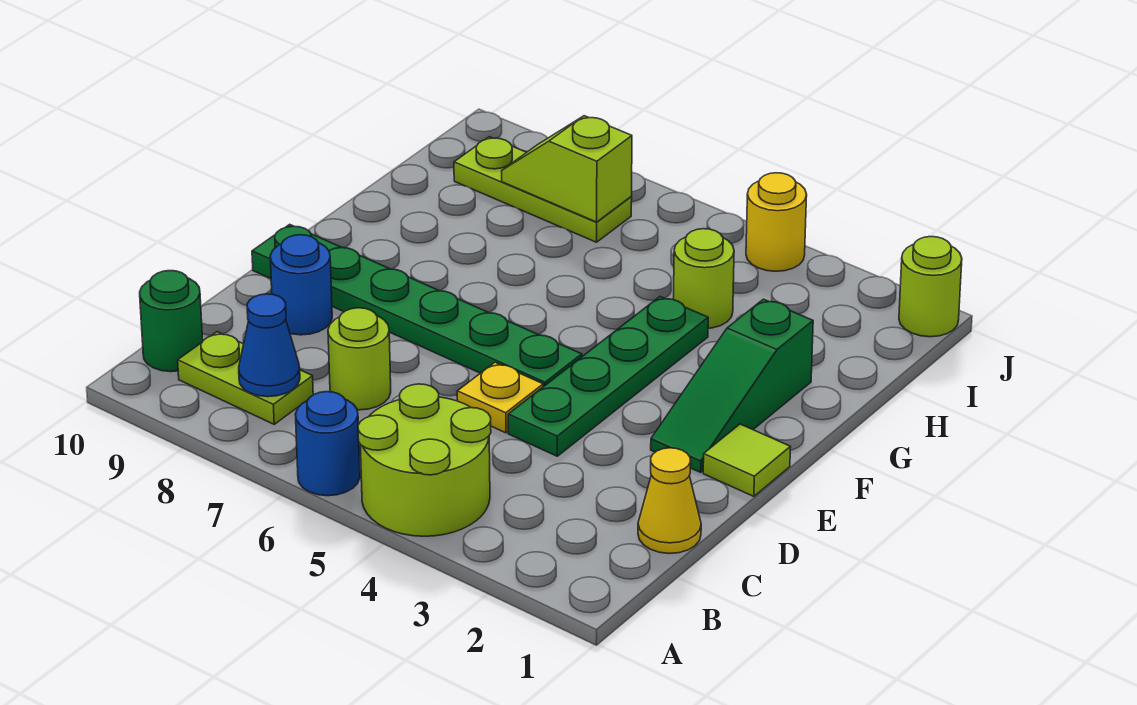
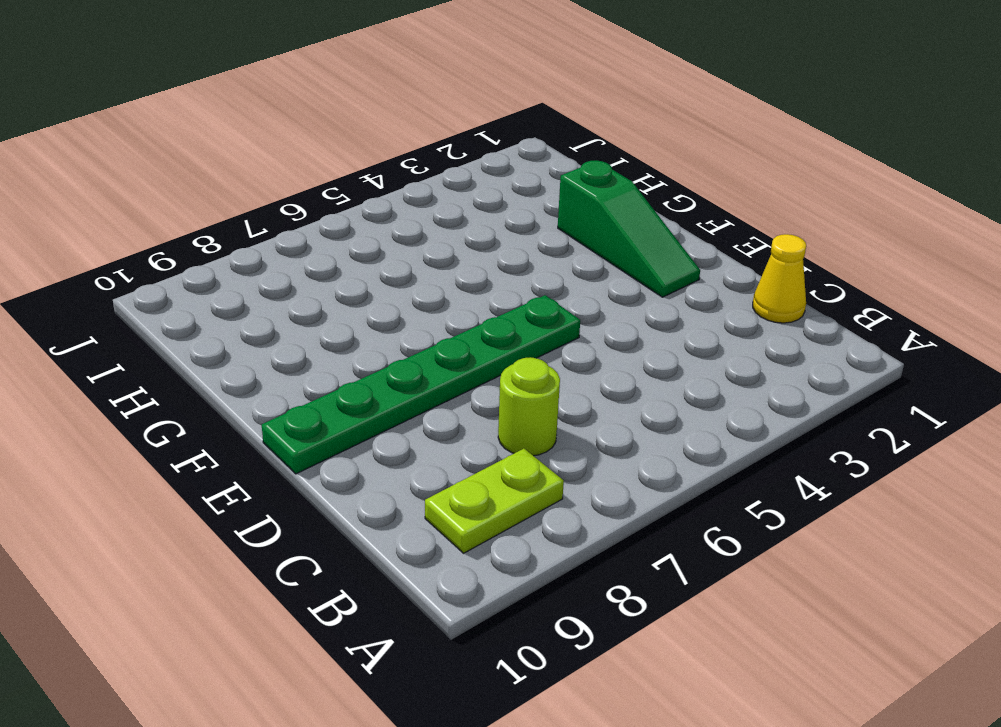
none -> lime 2x2 round brick [358,384,491,536]
none -> blue 1x1 round brick [295,392,360,496]
none -> green 1x1 round brick [140,271,203,372]

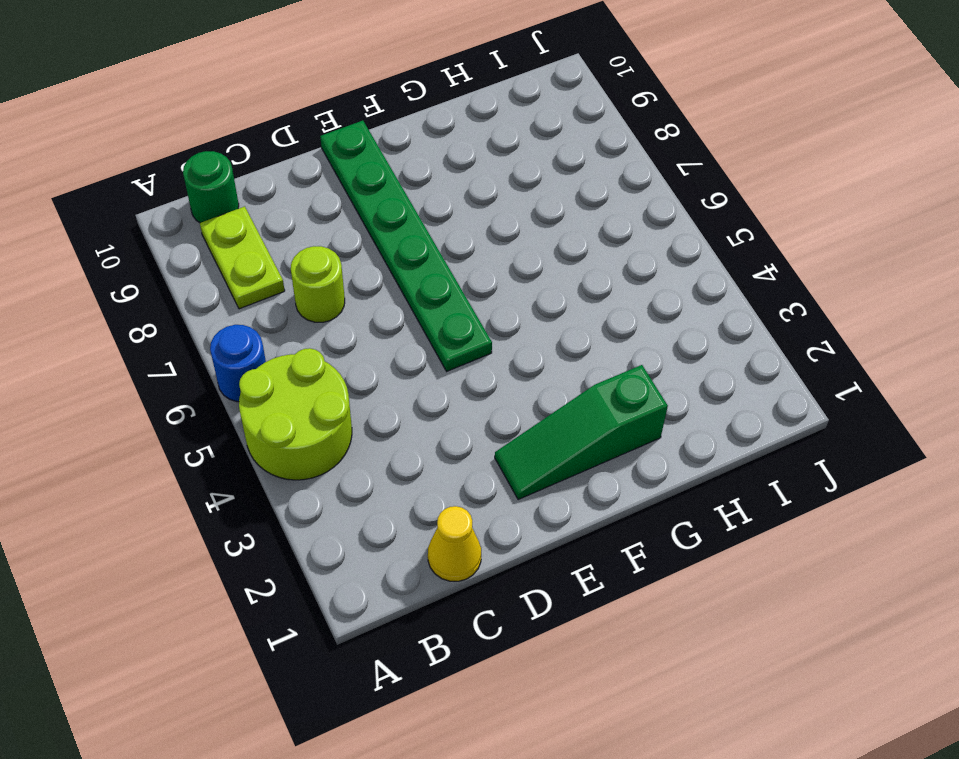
none -> green 1x4 plate [508,297,708,456]
none -> yellow 1x1 plate [457,362,543,433]
none -> blue 1x1 round brick [270,235,332,335]

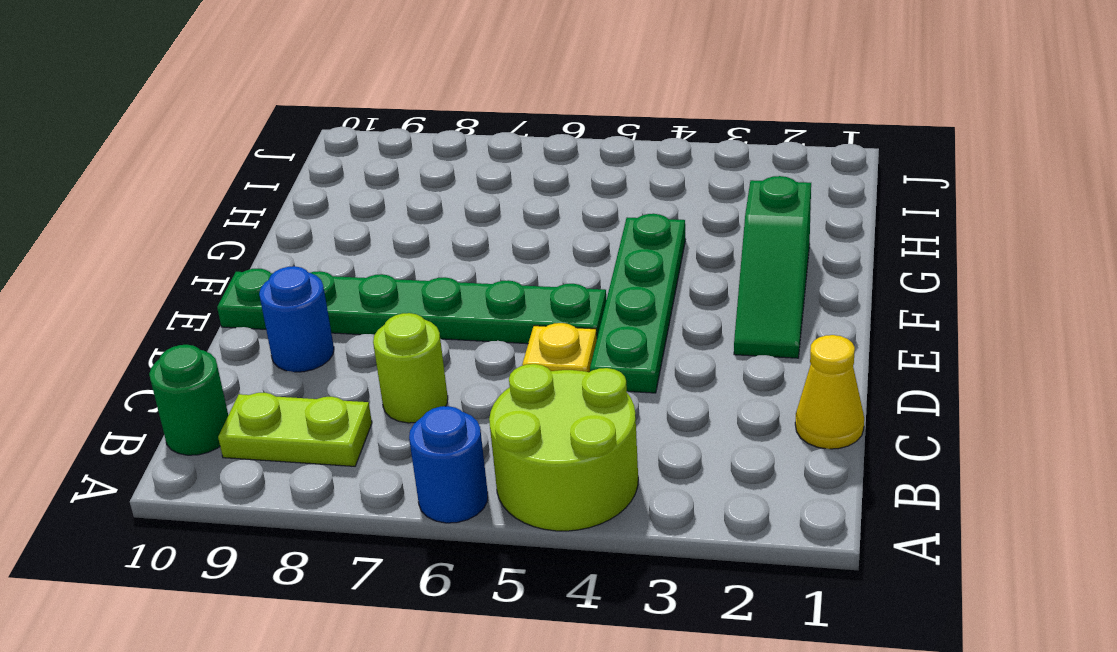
none -> lime 1x1 tile [703,424,790,496]
none -> lime 1x1 round brick [673,229,734,328]
none -> lime 1x3 plate [454,137,632,242]

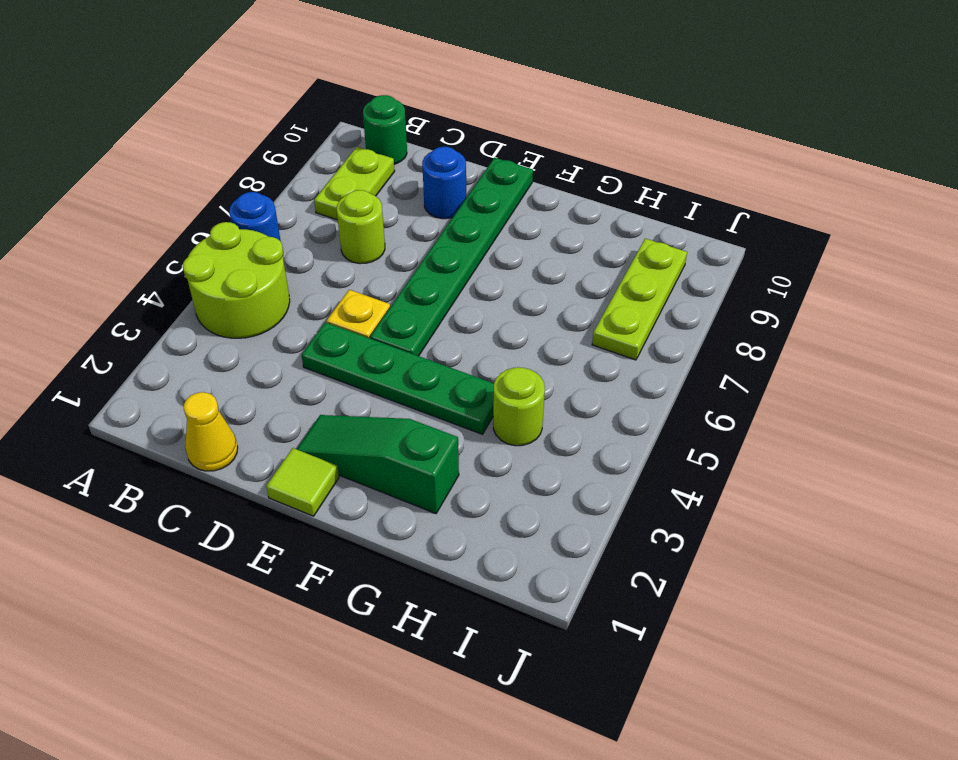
none -> lime 1x1 round brick [899,237,962,337]
none -> yellow 1x1 round brick [746,173,807,271]
none -> blue 1x1 cone [239,294,300,397]

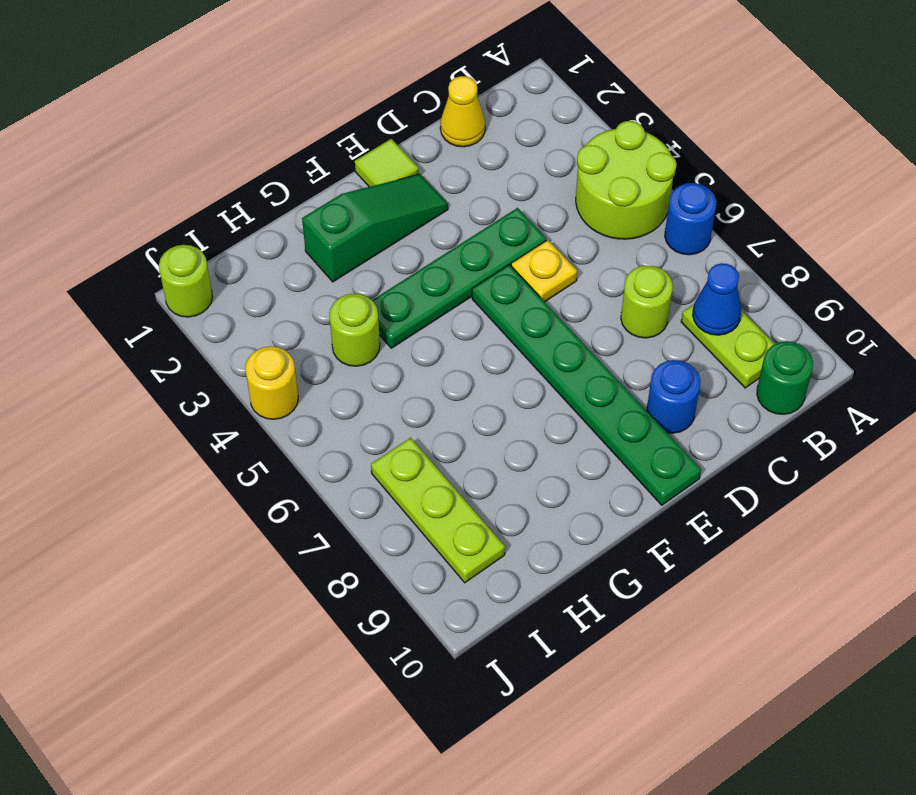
none -> lime 1x2 slope [502,116,632,222]

